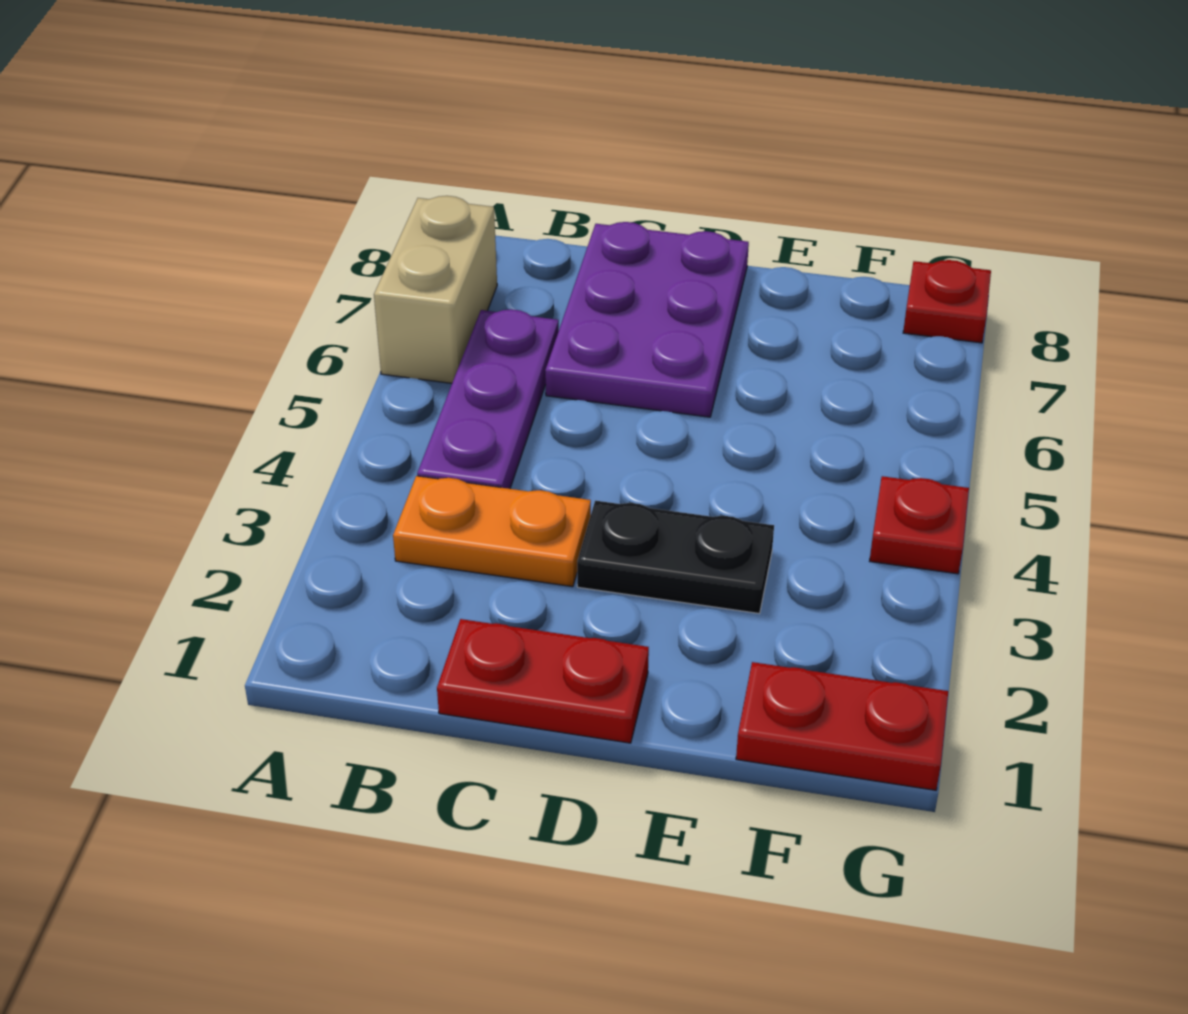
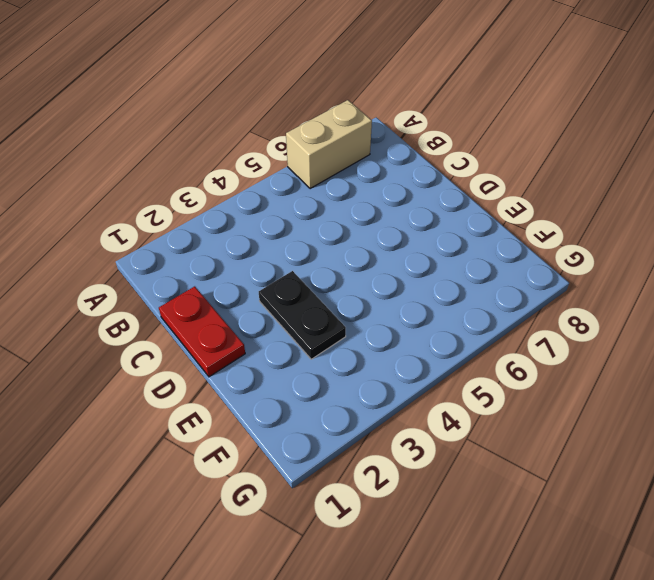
none -> orange 1x2 plate [393,476,591,587]
none -> purple 1x3 plate [417,309,559,489]

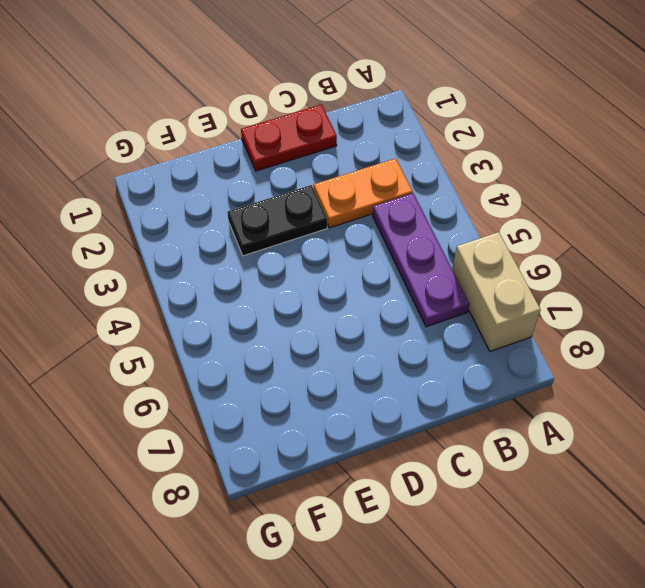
none -> purple 2x3 plate [545,222,749,417]
none -> red 1x2 plate [736,662,948,790]

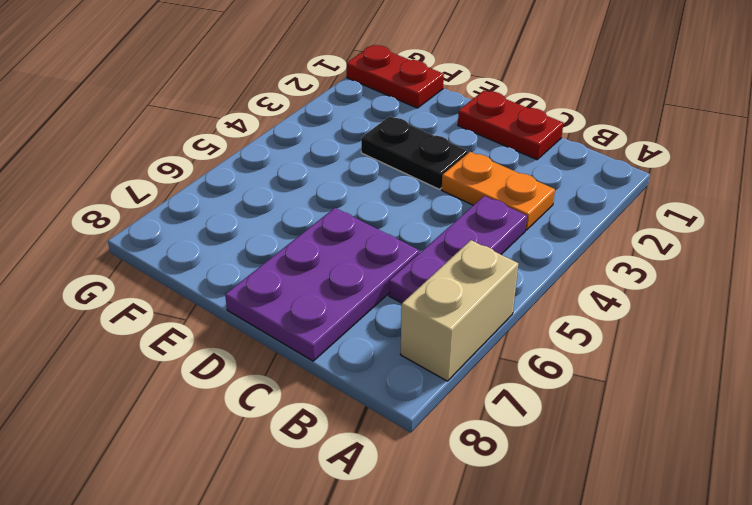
none -> red 1x1 plate [870,476,969,574]
none -> red 1x1 plate [903,260,991,343]

